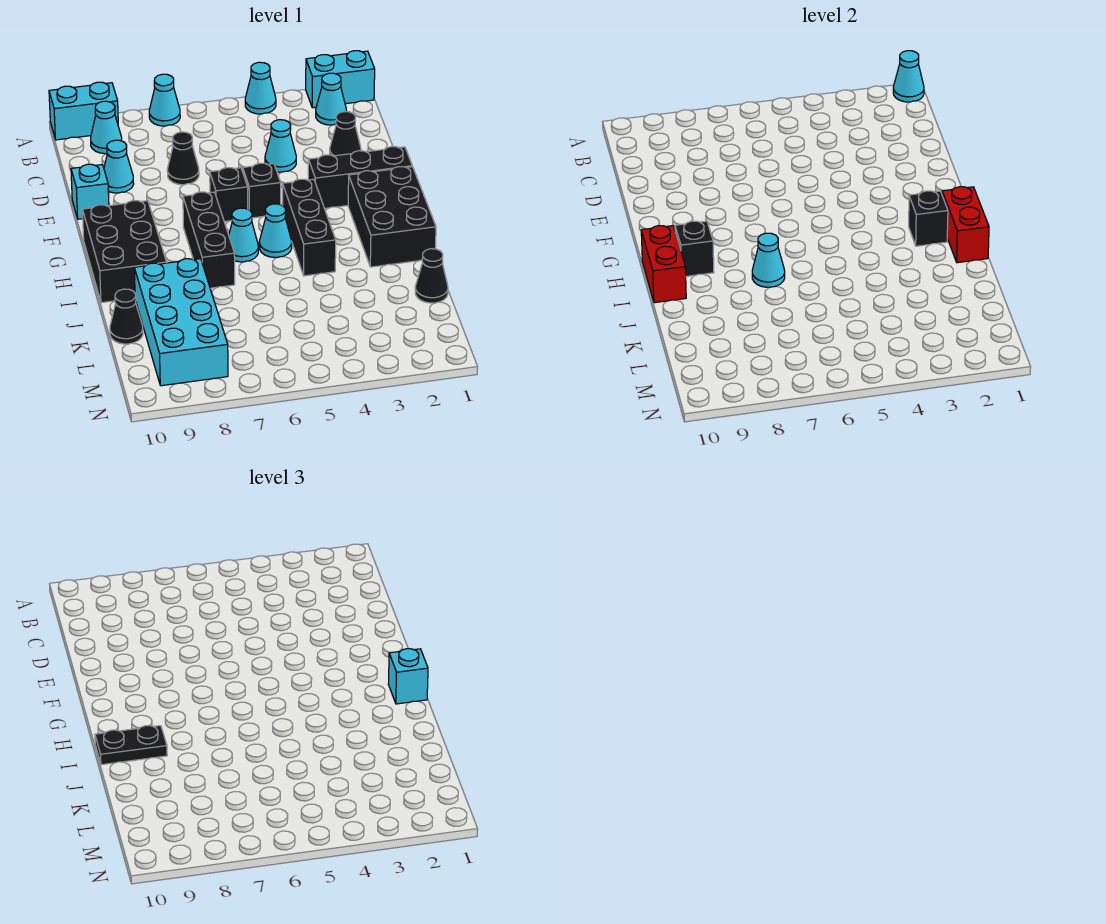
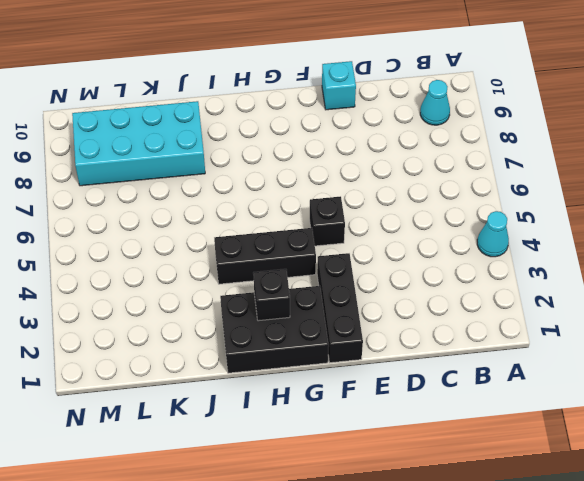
none -> cyan 1x2 brick [306,51,375,108]
none -> cyan 1x1 cone [149,74,180,126]
none -> cyan 1x2 brick [49,82,118,140]
none -> cyan 1x1 cone [316,73,347,125]

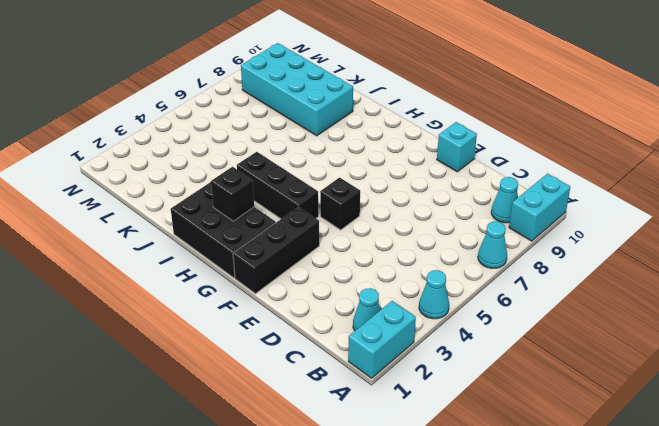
none -> black 1x1 cone [330,112,361,156]
none -> cyan 1x1 cone [265,120,296,172]
none -> black 1x1 cone [167,132,199,185]
none -> cyan 1x1 cone [104,140,134,193]

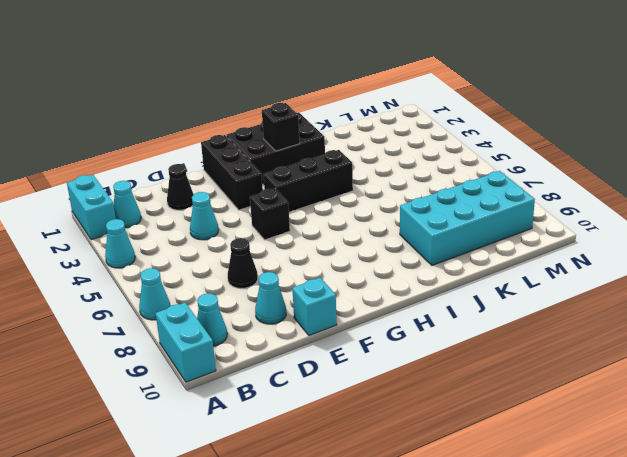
none -> black 1x1 brick [210,168,248,222]
none -> black 1x3 brick [183,192,235,288]
none -> black 2x3 brick [82,201,167,303]
none -> cyan 1x1 cone [259,204,292,258]

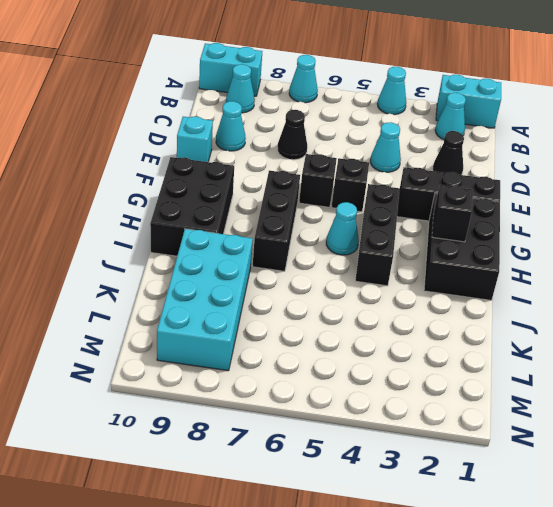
none -> cyan 1x1 cone [229,208,258,262]
none -> black 1x1 cone [415,249,448,303]
none -> black 1x1 cone [110,289,143,344]
none -> cyan 1x1 cone [893,51,924,102]

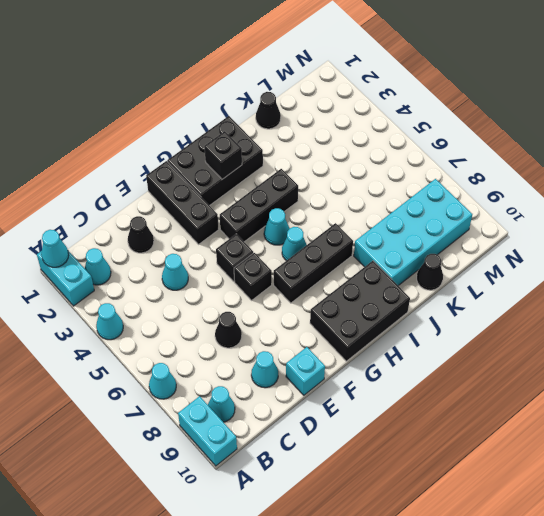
none -> red 1x2 brick [942,187,989,263]
none -> black 1x1 brick [675,221,714,276]
none -> red 1x2 brick [641,226,686,303]
none -> cyan 1x1 cone [752,233,785,287]

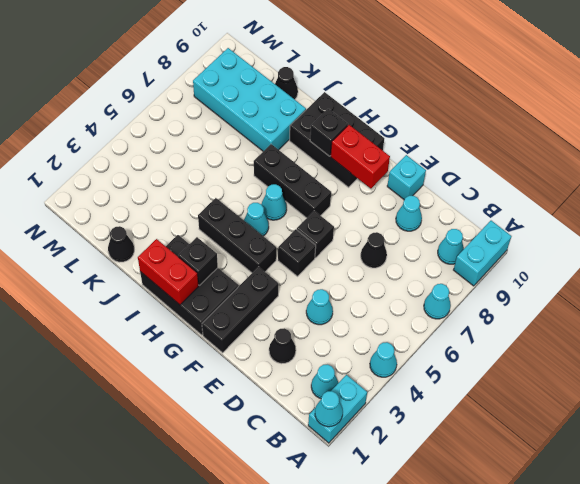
red 1x2 brick [331,125,390,189] -> red 1x2 brick moved to [641,226,686,303]
none -> cyan 1x1 cone [752,233,785,287]
none -> cyan 1x1 brick [388,649,428,704]
none -> black 1x2 plate [95,726,167,765]

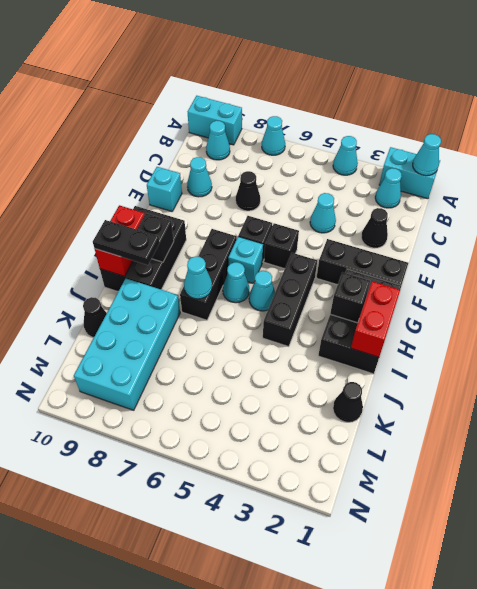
cyan 1x1 brick [228,237,263,283] -> cyan 1x1 brick moved to [388,649,428,704]

